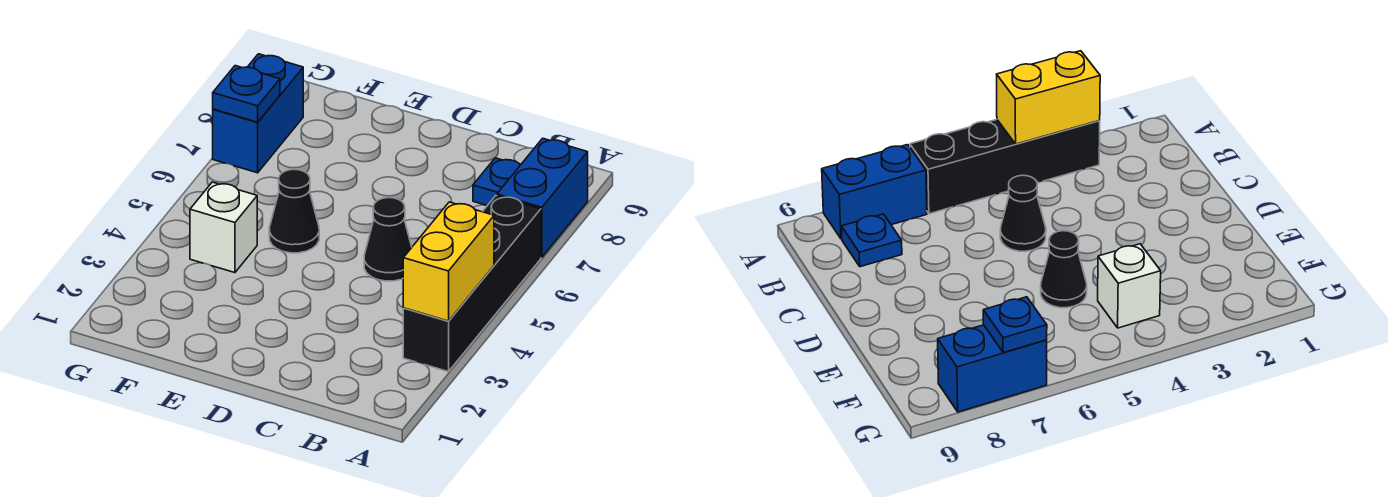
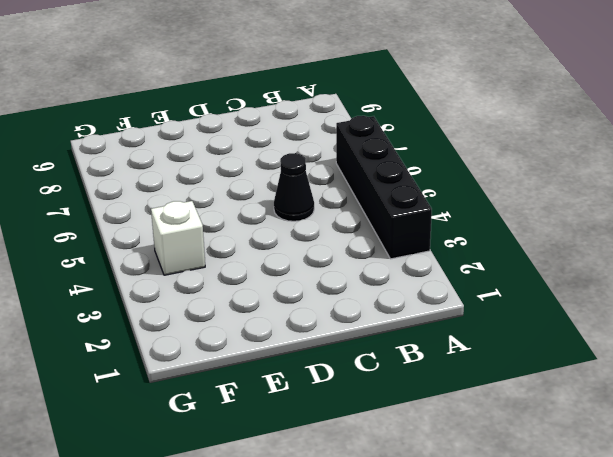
none -> blue 1x2 brick [497,138,588,257]
none -> blue 1x1 plate [473,158,520,205]

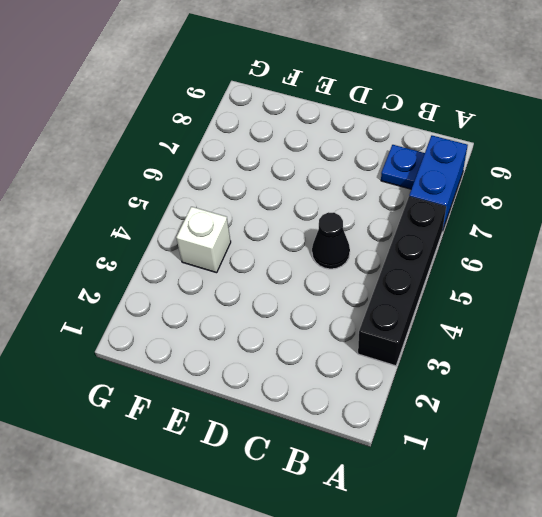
none -> black 1x1 cone [269,169,319,253]
none -> blue 1x2 brick [213,54,303,173]

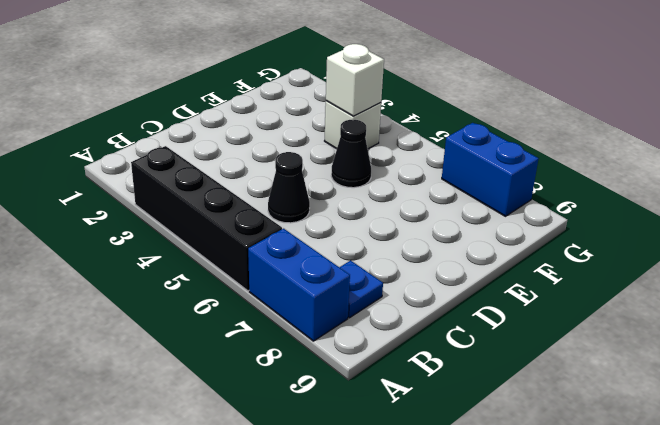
white 1x1 brick [326,44,384,116] -> none
none -> yellow 1x2 brick [403,202,494,321]
none -> blue 1x1 plate [213,66,280,122]

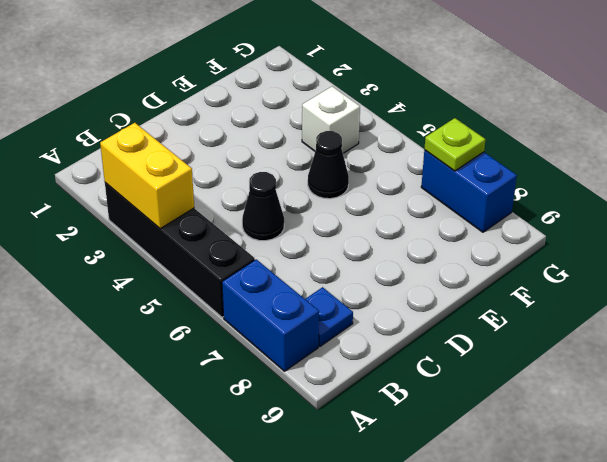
lime 1x1 plate [424,118,486,171] -> blue 1x1 plate [213,66,280,122]

